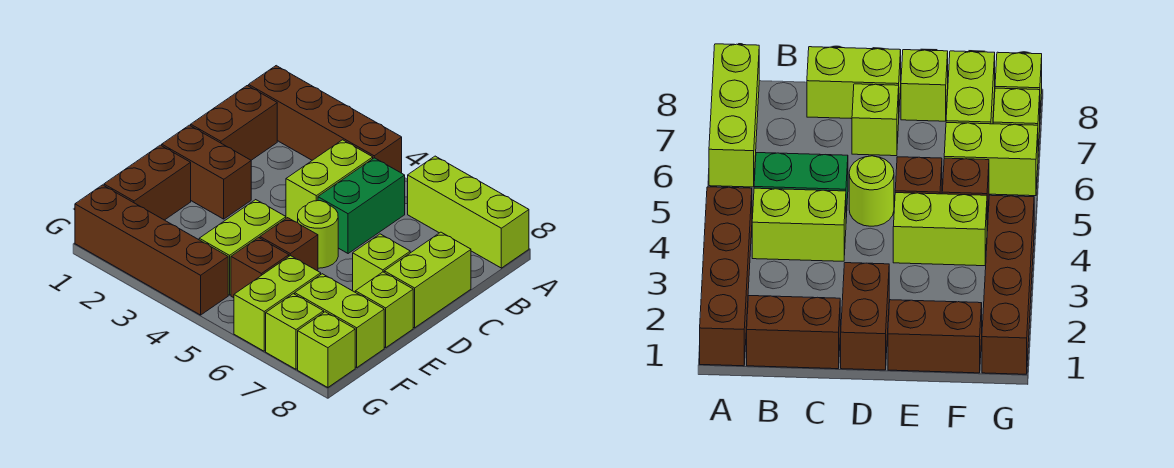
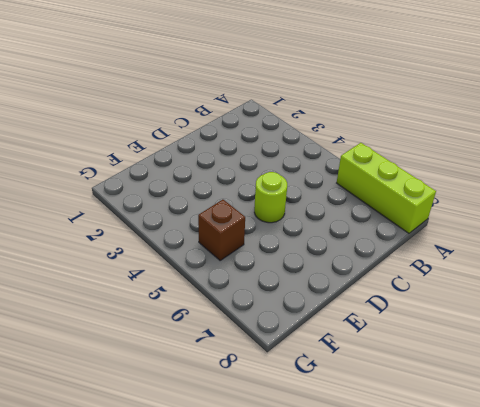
none -> brown 1x4 brick [249,66,402,173]
none -> brown 1x2 brick [191,86,277,160]
none -> lime 1x2 brick [286,140,373,222]

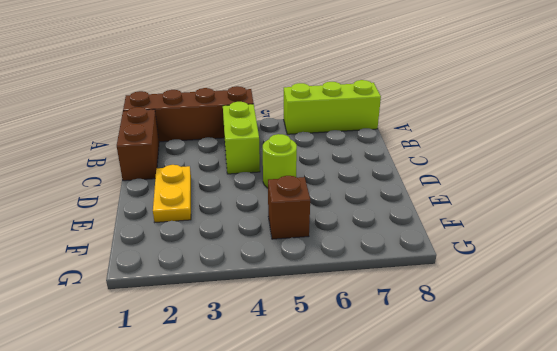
yellow 1x2 plate [153,165,191,222] -> brown 1x2 brick [162,125,251,219]
none -> green 1x2 brick [318,158,405,254]
none -> lime 1x2 brick [384,232,471,328]
none -> lime 1x1 brick [353,234,410,292]

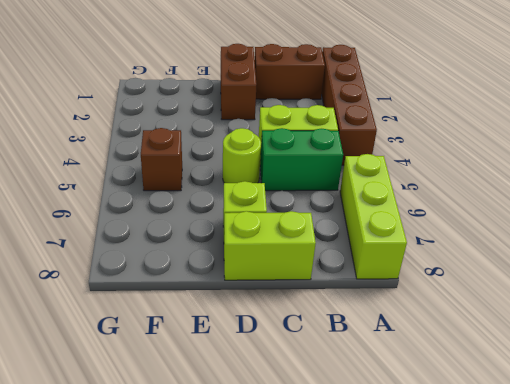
none -> brown 1x2 brick [104,145,191,220]
none -> lime 1x2 brick [199,200,286,295]
none -> brown 1x1 brick [260,218,318,271]

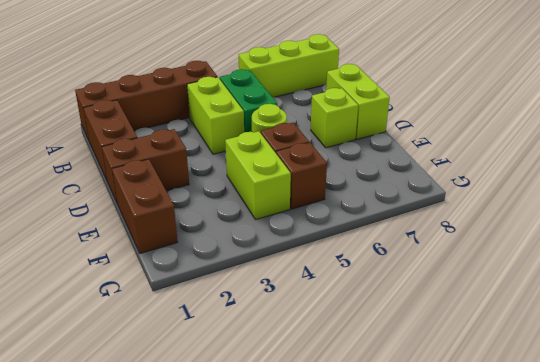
none -> lime 1x1 brick [355,272,413,348]
none -> lime 1x2 brick [234,256,321,351]
none -> lime 1x2 brick [295,274,384,367]

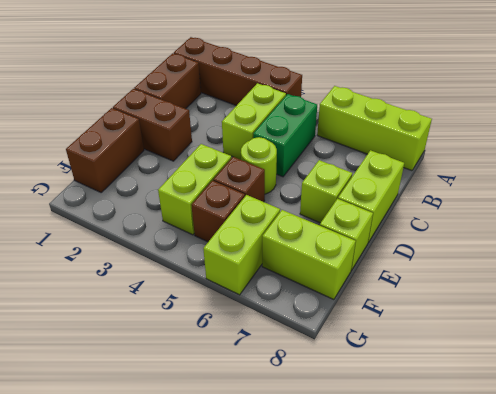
none -> brown 1x4 brick [75,185,228,315]
none -> lime 1x1 brick [266,294,324,369]
none -> lime 1x1 brick [298,312,355,388]

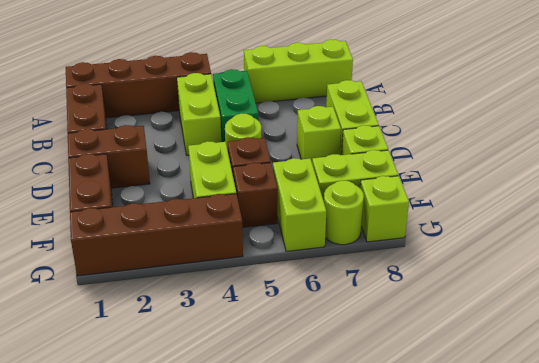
lime 1x1 round brick [324,180,364,245] -> lime 1x1 brick [266,294,324,369]

